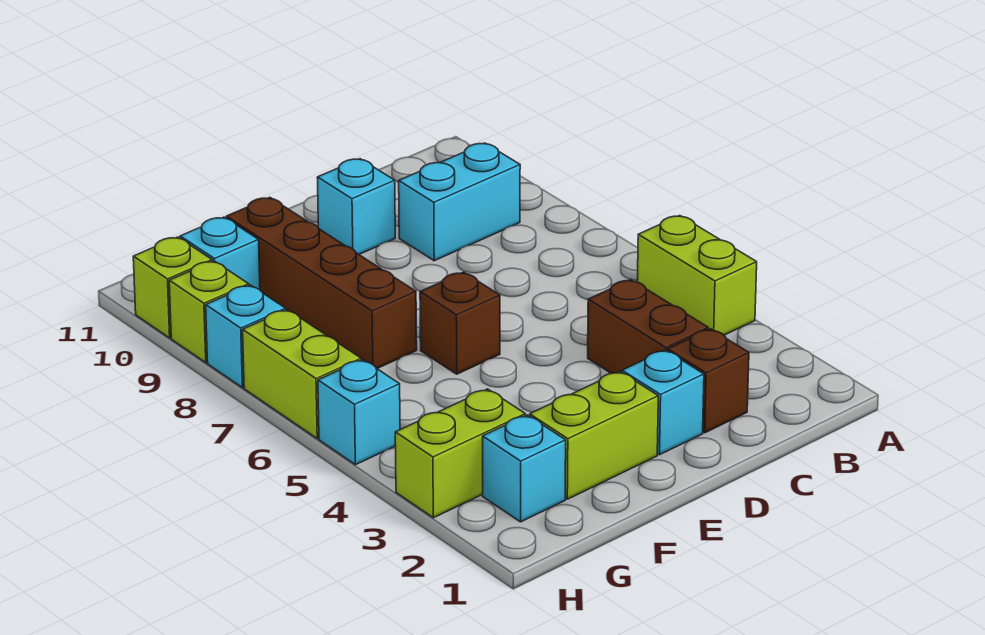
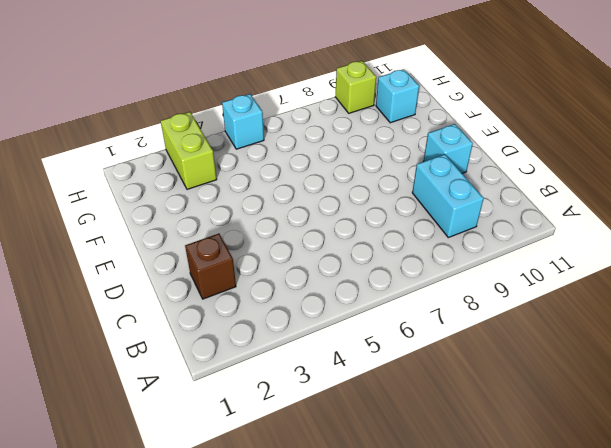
none -> lime 1x2 brick [637,216,757,335]
none -> brown 1x2 brick [588,279,708,373]
none -> cyan 1x1 brick [622,350,704,455]

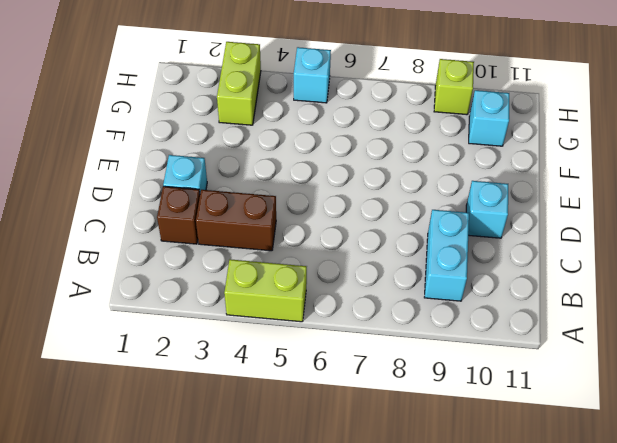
none -> lime 1x2 brick [530,371,658,499]
none -> brown 1x1 brick [420,272,500,374]
none -> brown 1x4 brick [226,198,417,368]

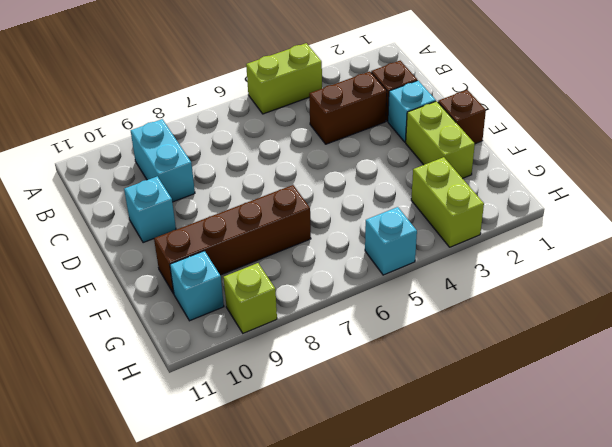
brown 1x1 brick [438,90,486,144] -> brown 1x1 brick moved to [420,272,500,374]
none -> cyan 1x1 brick [483,415,566,522]
none -> lime 1x2 brick [243,310,361,439]
none -> cyan 1x1 brick [206,285,286,388]

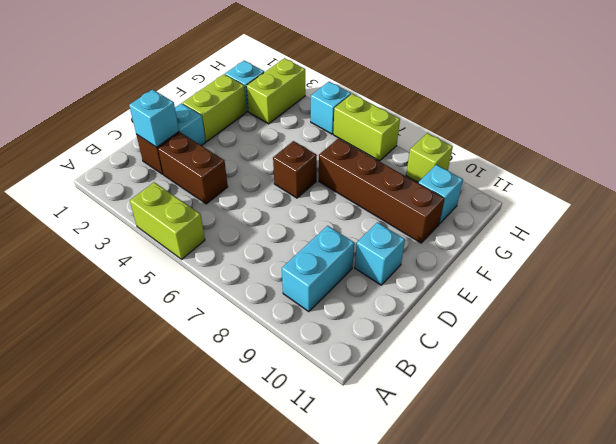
cyan 1x1 brick [129,89,179,147] -> cyan 1x1 brick moved to [206,285,286,388]
none -> lime 1x1 brick [133,237,212,338]

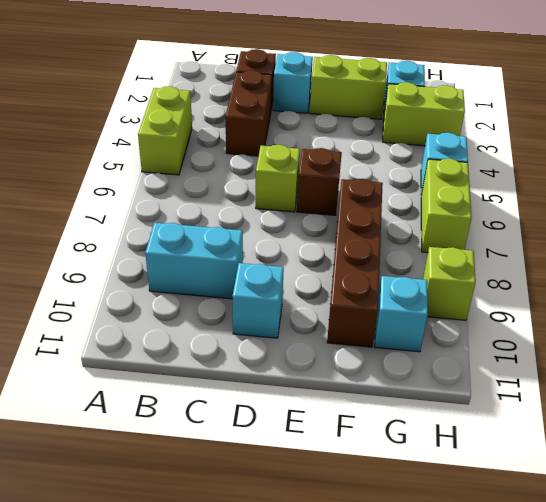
lime 1x1 brick [256,145,300,212] -> lime 1x1 brick moved to [133,237,212,338]
none -> cyan 1x1 brick [206,285,286,388]

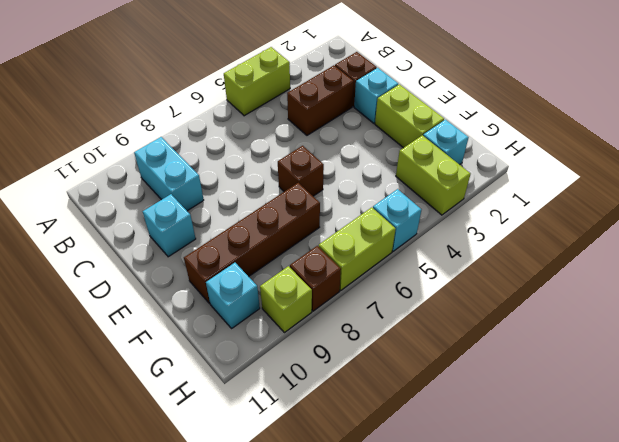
brown 1x1 brick [290,246,341,311] -> cyan 1x1 brick [206,285,286,388]
none -> lime 1x1 brick [133,237,212,338]

